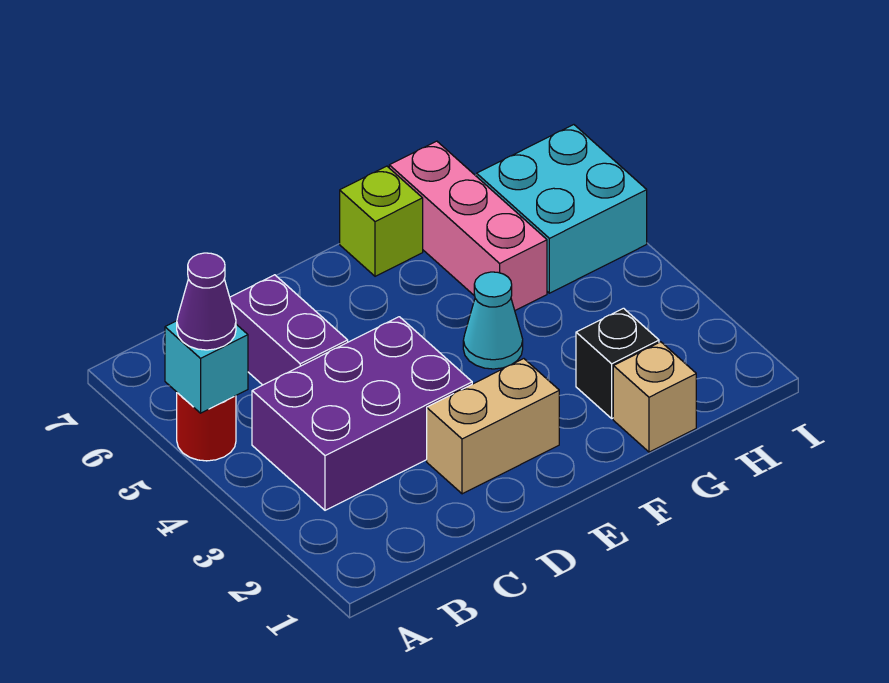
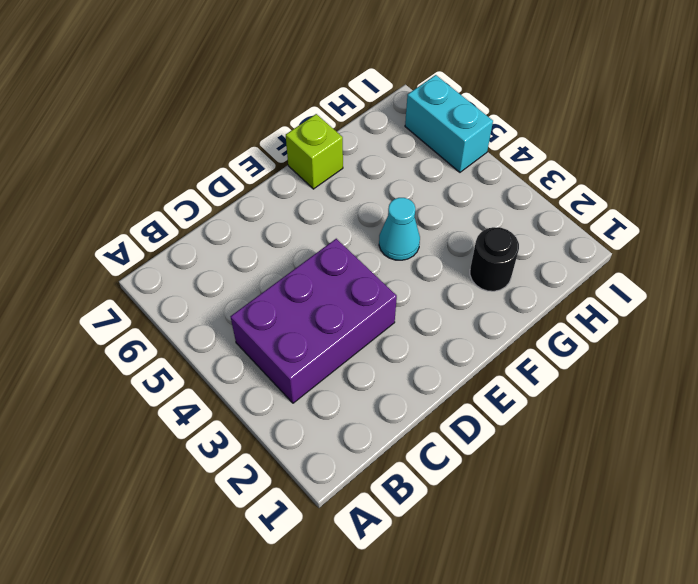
black 1x1 round brick [470,227,519,291] -> black 1x1 brick [576,308,659,418]
cyan 1x2 brick [405,75,493,172] -> cyan 2x2 brick [477,125,647,293]
none -> red 1x1 round brick [177,393,236,461]
none -> purple 1x2 brick [230,275,348,385]
none -> tan 1x2 brick [427,359,559,494]

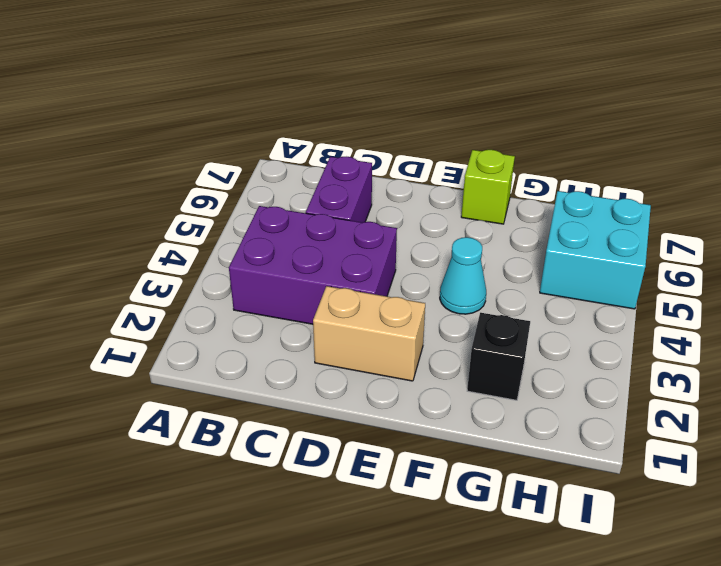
none -> red 1x1 round brick [177,393,236,461]
none -> tan 1x1 brick [613,342,696,452]
none -> pink 1x3 brick [389,141,547,310]

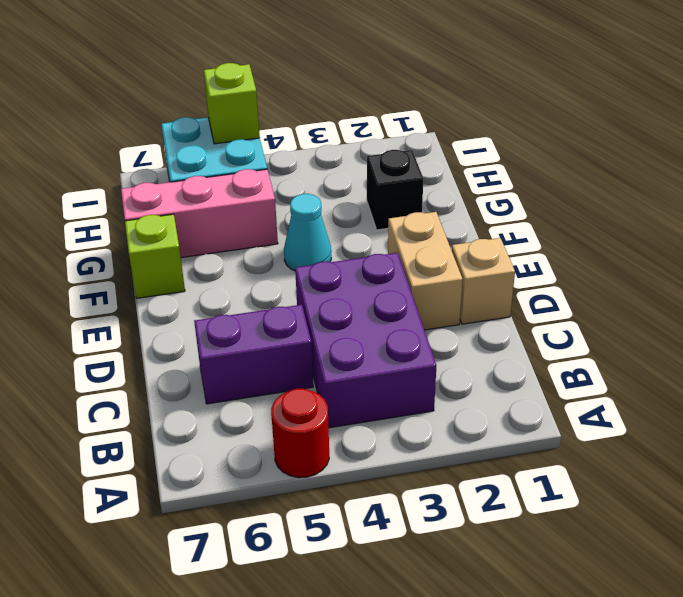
tan 1x1 brick [452,238,515,324] -> tan 1x1 brick moved to [613,342,696,452]
lime 1x1 brick [204,63,260,144] -> none
none -> cyan 1x1 brick [165,321,248,413]
none -> purple 1x1 cone [177,253,236,350]

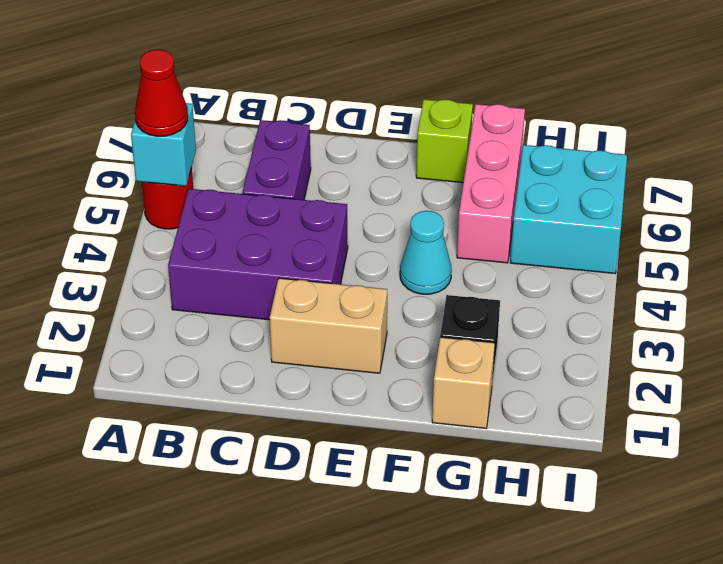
red 1x1 cone [135,49,188,136] -> purple 1x1 cone [177,253,236,350]

